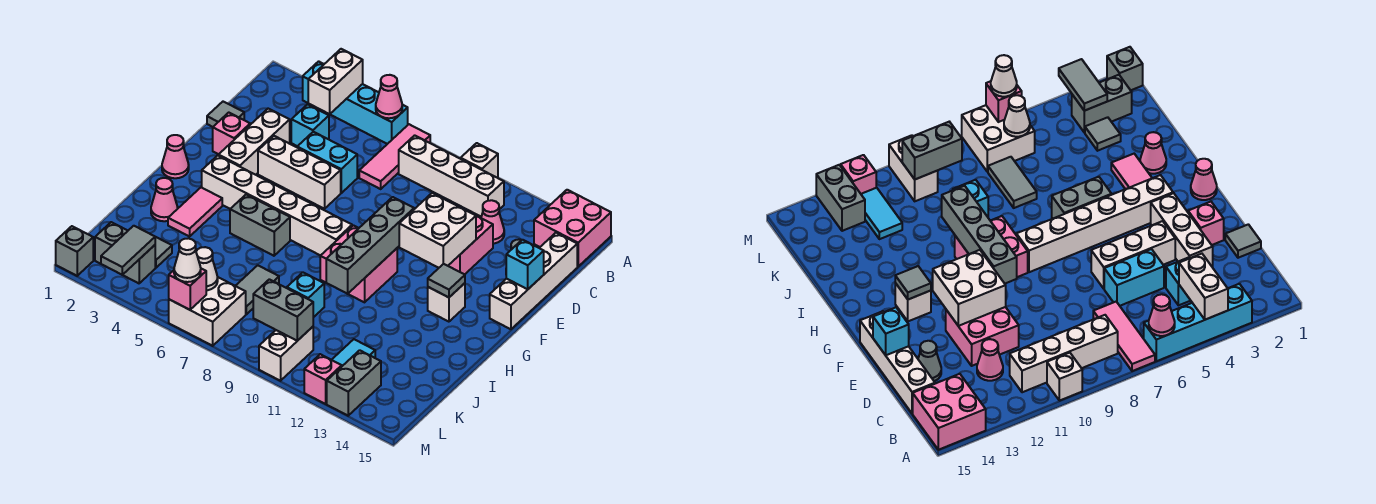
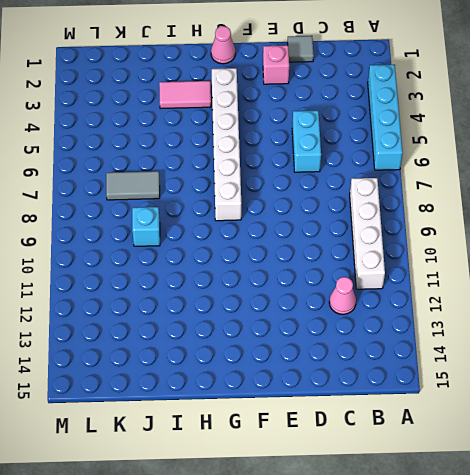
none -> pink 1x3 tile [359,124,430,189]
none -> white 1x1 brick [461,143,498,178]
none -> pink 2x2 brick [534,190,611,267]
none -> cyan 1x1 brick [291,104,329,146]

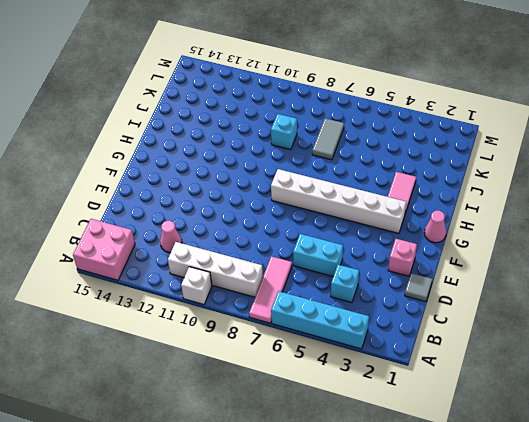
none -> white 1x4 brick [490,233,577,329]
none -> white 1x3 brick [219,109,290,175]
none -> pink 2x2 brick [448,216,493,275]
none -> grey 1x1 cone [918,341,941,381]

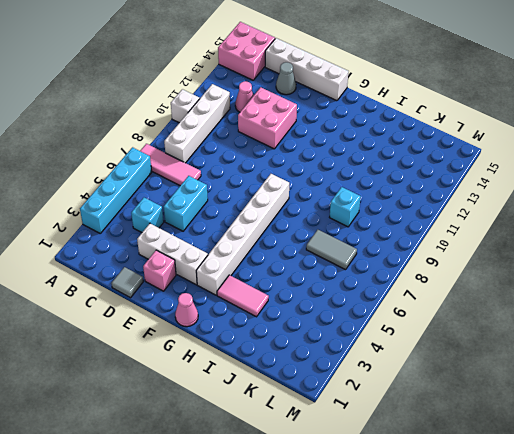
none -> white 1x3 brick [258,136,341,209]
none -> pink 2x2 brick [320,225,397,302]
none -> white 1x1 brick [428,283,465,322]
none -> grey 1x2 brick [230,194,290,256]

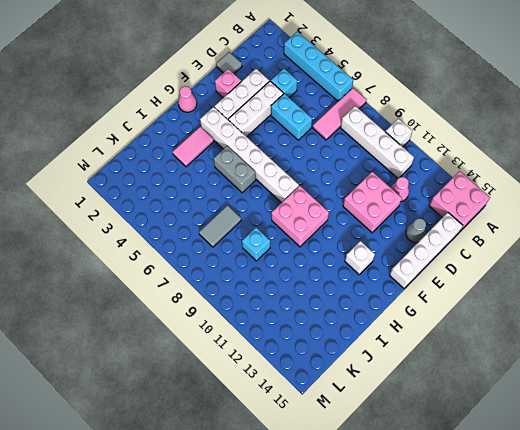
white 1x3 brick [228,81,284,137] -> white 1x3 brick turned to [258,136,341,209]
none -> pink 1x1 cone [151,178,178,221]
none -> grey 1x1 tile [155,237,172,268]
none -> cyan 1x2 tile [332,339,375,366]
none -> grey 1x2 brick [95,222,155,283]

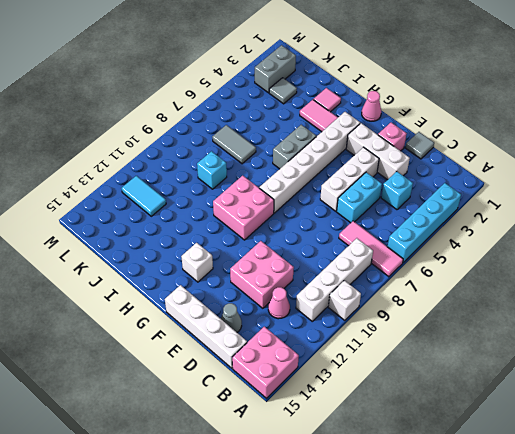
pink 1x1 tile [313,88,341,112] -> pink 1x1 cone [151,178,178,221]
none -> white 2x2 brick [169,277,246,346]
none -> white 1x2 brick [259,327,313,381]
none -> grey 1x2 brick [327,350,381,416]
none -> grey 1x1 brick [56,226,93,276]

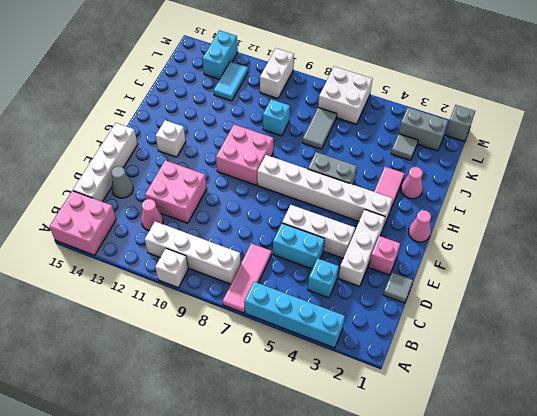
cyan 1x2 brick [202,30,238,79] -> grey 1x2 brick [327,350,381,416]
none -> pink 1x1 brick [304,354,342,404]
none -> white 1x2 brick [308,49,363,114]
none -> pink 1x1 cone [376,75,402,118]
none -> white 2x2 brick [399,193,476,268]

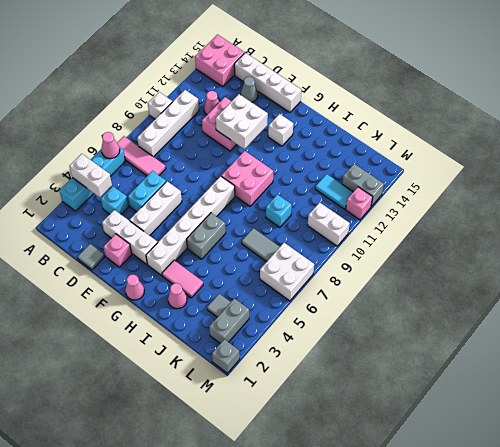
none -> cyan 1x1 brick [506,240,544,289]
none -> grey 1x4 brick [326,197,414,294]
none -> grey 1x1 tile [428,264,465,297]
none -> grey 1x2 tile [101,226,155,275]

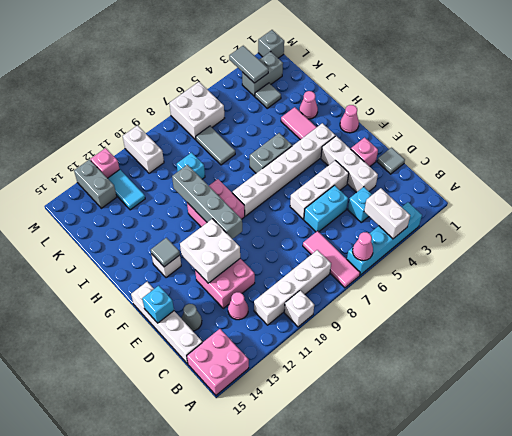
none -> white 1x1 cone [196,247,218,290]
none -> grey 1x2 brick [253,279,313,341]
none -> pink 1x1 brick [169,269,206,310]
none -> white 1x1 cone [174,238,201,282]

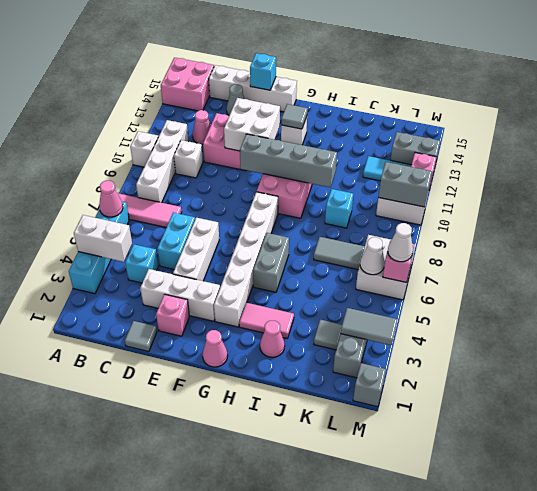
white 1x1 brick [174,140,203,178] -> none
grey 1x2 brick [378,162,432,207] -> grey 1x2 brick turned to [253,279,313,341]

